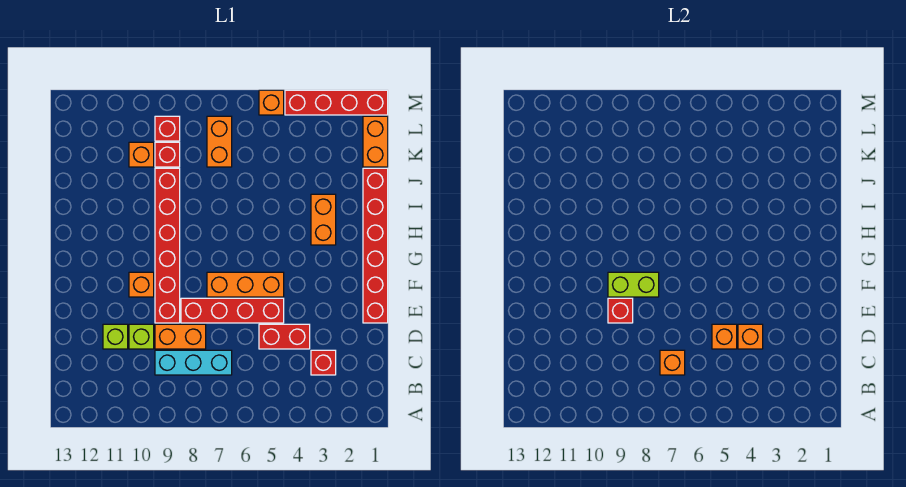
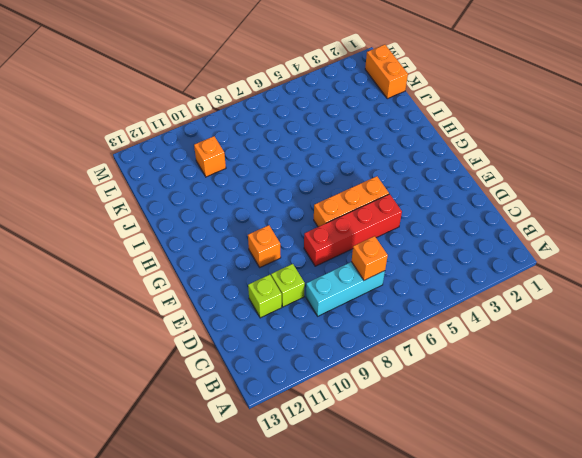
none -> red 1x1 brick [311,350,336,375]
none -> red 1x2 brick [259,324,310,349]
none -> orange 1x2 brick [155,324,206,349]

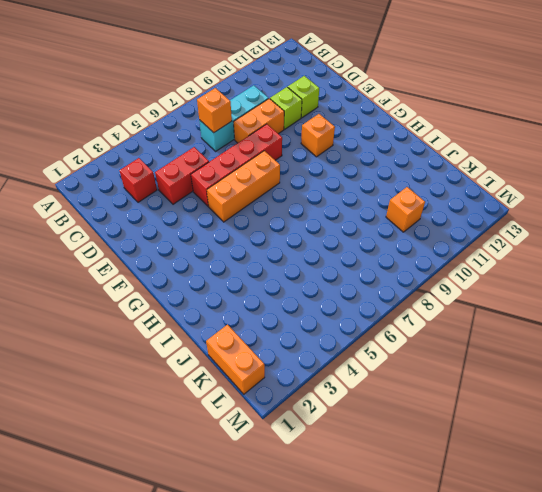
none -> red 1x6 brick [363,168,388,323]
none -> red 1x6 brick [155,168,180,323]
none -> orange 1x2 brick [311,194,336,245]

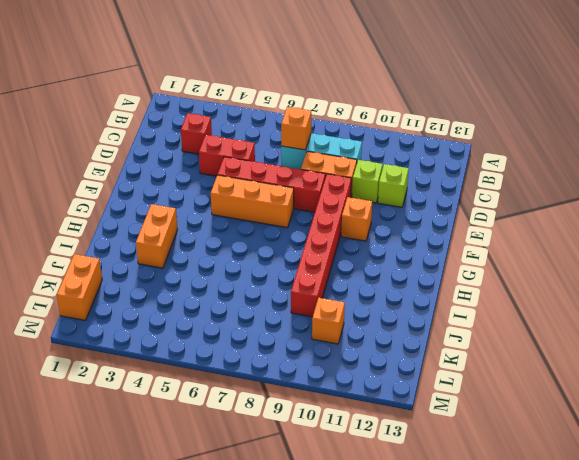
none -> red 1x6 brick [363,168,388,323]
none -> orange 1x2 brick [207,116,232,167]
none -> red 1x1 brick [155,142,180,167]

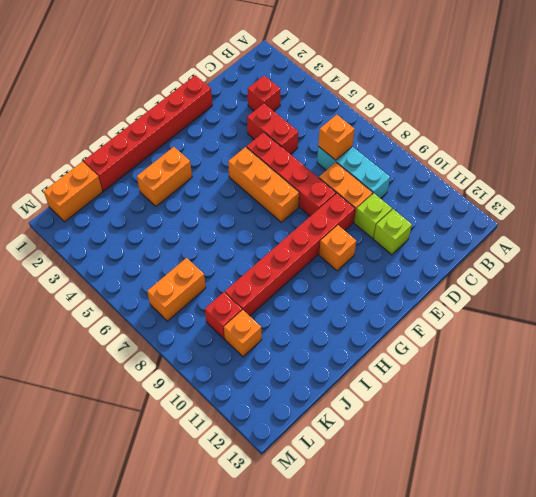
none -> red 1x1 brick [155,116,180,141]
none -> red 1x4 brick [285,90,388,115]
none -> orange 1x1 brick [259,90,284,115]

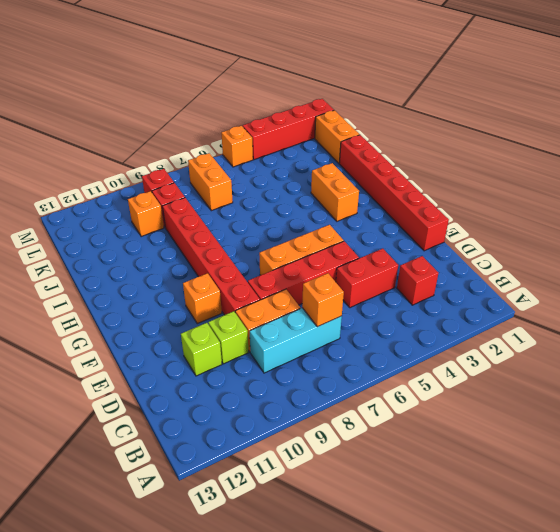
none -> orange 1x1 brick [738,324,763,349]
none -> orange 1x1 brick [712,324,737,349]
none -> red 1x1 brick [608,298,633,323]

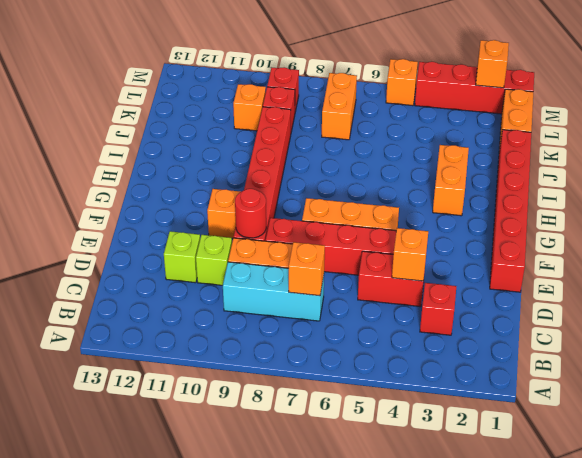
red 1x1 round brick [235,189,266,238] -> red 1x1 brick [608,298,633,323]
orange 1x1 brick [476,40,509,88] -> orange 1x1 brick moved to [712,324,737,349]
none -> lime 1x2 brick [608,272,659,297]

